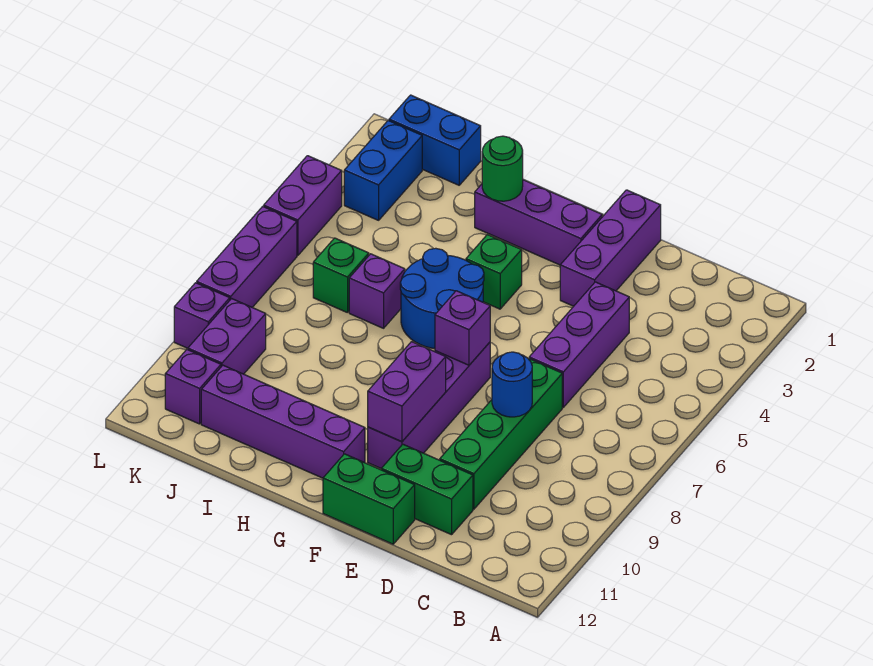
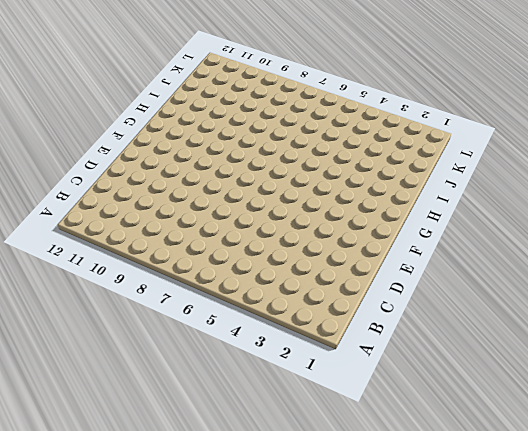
none -> purple 1x3 brick [529,282,629,407]
none -> green 1x4 brick [440,358,562,509]
none -> green 1x2 brick [381,444,473,535]

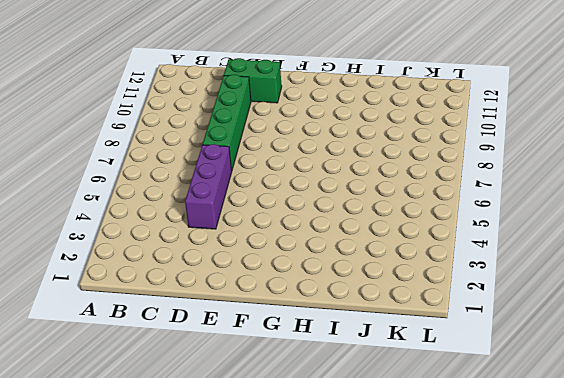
none -> purple 1x3 brick [560,190,661,306]
none -> green 1x2 brick [323,454,415,544]
none -> purple 1x3 brick [475,180,602,265]

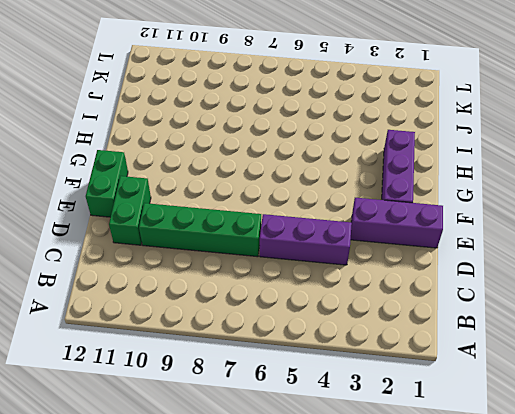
none -> purple 1x4 brick [368,342,490,468]
none -> green 1x1 brick [466,235,522,309]
none -> blue 2x2 round brick [400,248,484,349]

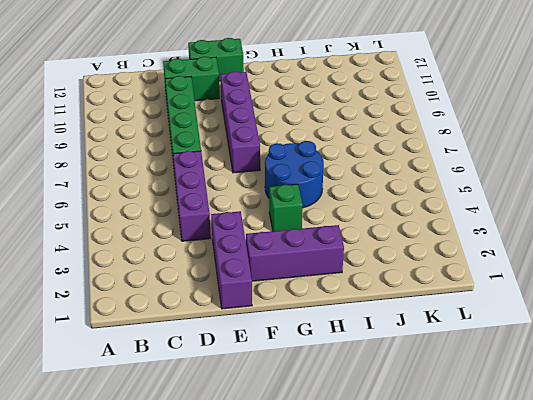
none -> purple 1x4 brick [201,365,365,478]
none -> purple 1x1 brick [349,254,405,328]
none -> blue 1x2 brick [389,95,481,185]

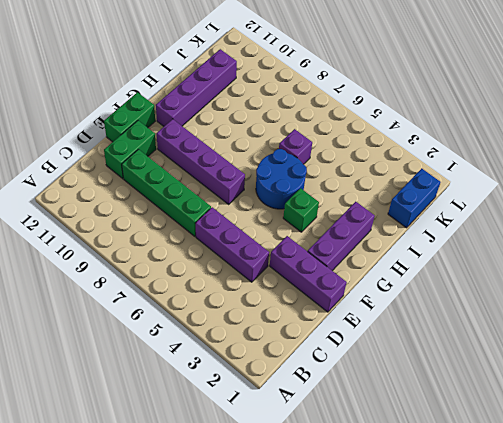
none -> green 1x1 brick [313,238,369,313]
none -> blue 1x2 brick [344,121,422,220]
none -> purple 1x2 brick [188,299,266,374]

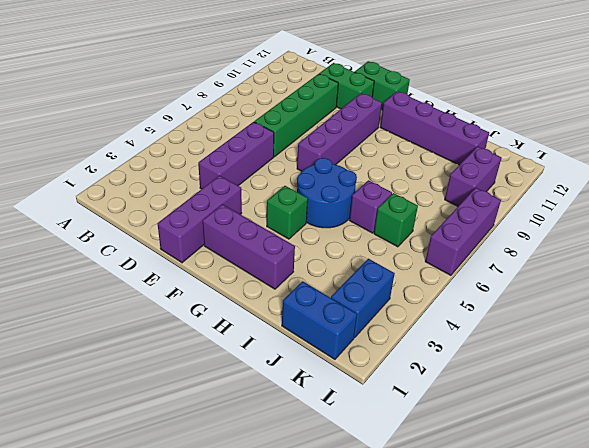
none -> purple 1x1 brick [165,350,221,424]
none -> purple 1x2 brick [264,156,342,256]
none -> purple 1x1 brick [174,283,230,348]

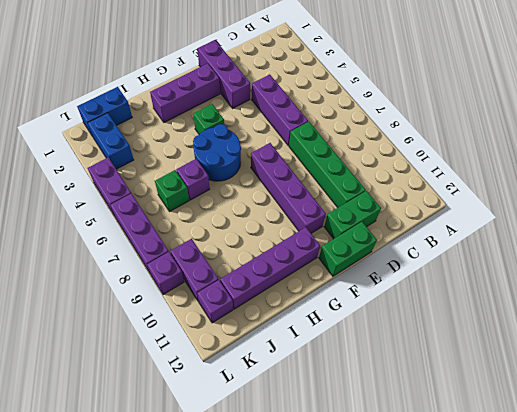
none -> blue 1x1 round brick [492,352,532,417]
none -> purple 1x1 brick [435,291,490,365]
none -> purple 1x2 brick [368,342,446,442]

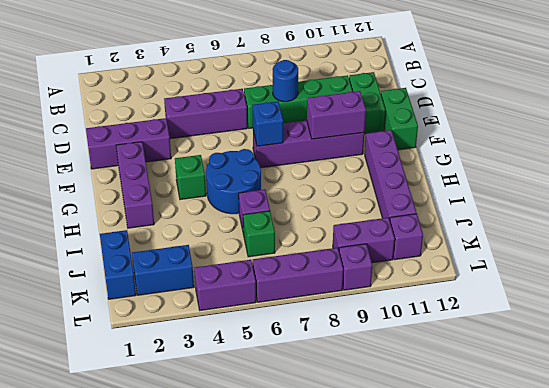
blue 1x1 brick [252,102,283,146] -> purple 1x1 brick [435,291,490,365]
none -> green 1x1 round brick [482,136,523,201]

